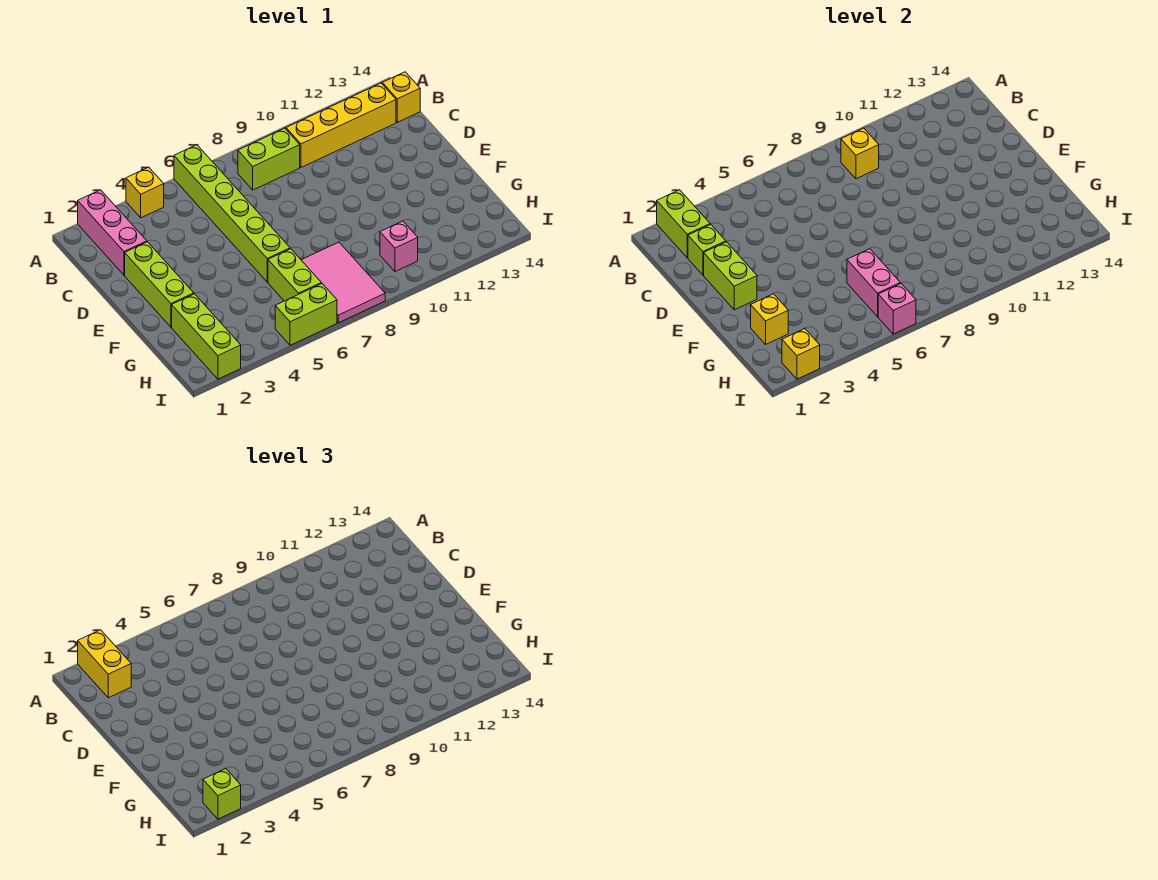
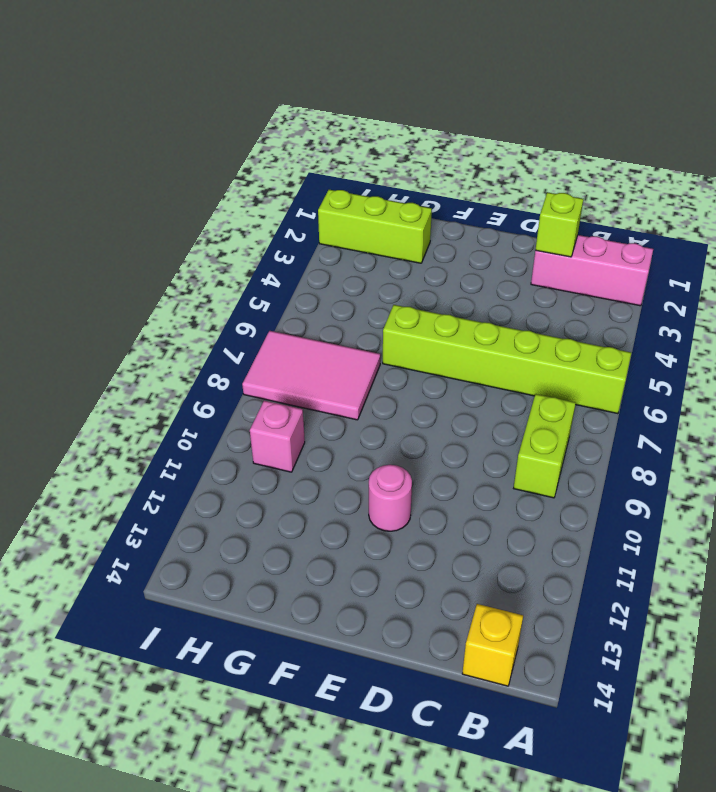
pink 1x1 round brick [369,465,412,531] -> none
none -> yellow 1x1 brick [126,167,164,218]
none -> yellow 1x4 brick [286,83,396,167]
none -> lime 1x3 brick [125,242,194,327]

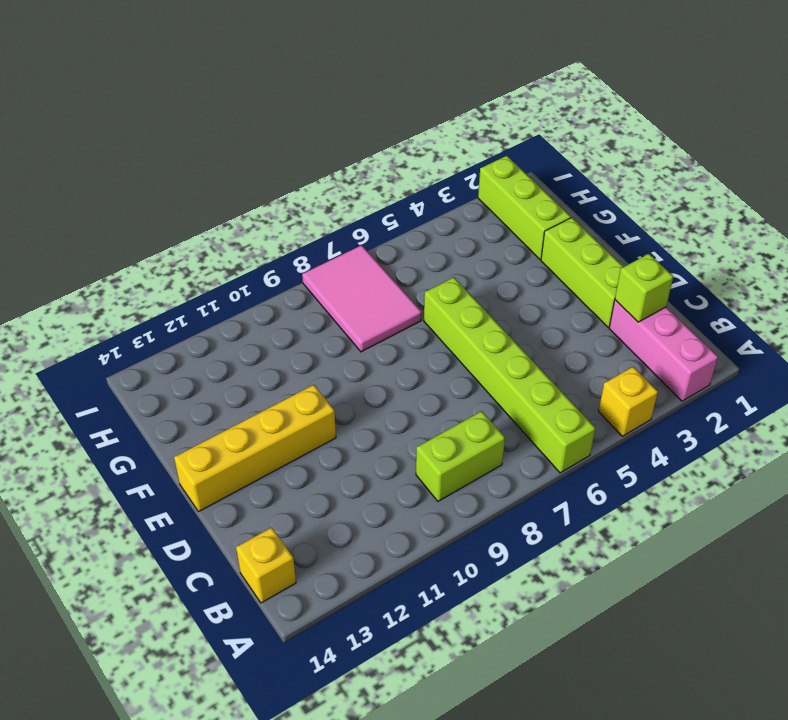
yellow 1x4 brick [174,385,336,512] -> yellow 1x4 brick moved to [286,83,396,167]
none -> lime 1x2 brick [268,249,321,301]
none -> pink 1x1 brick [380,221,418,272]
none -> lime 1x2 brick [275,284,337,345]

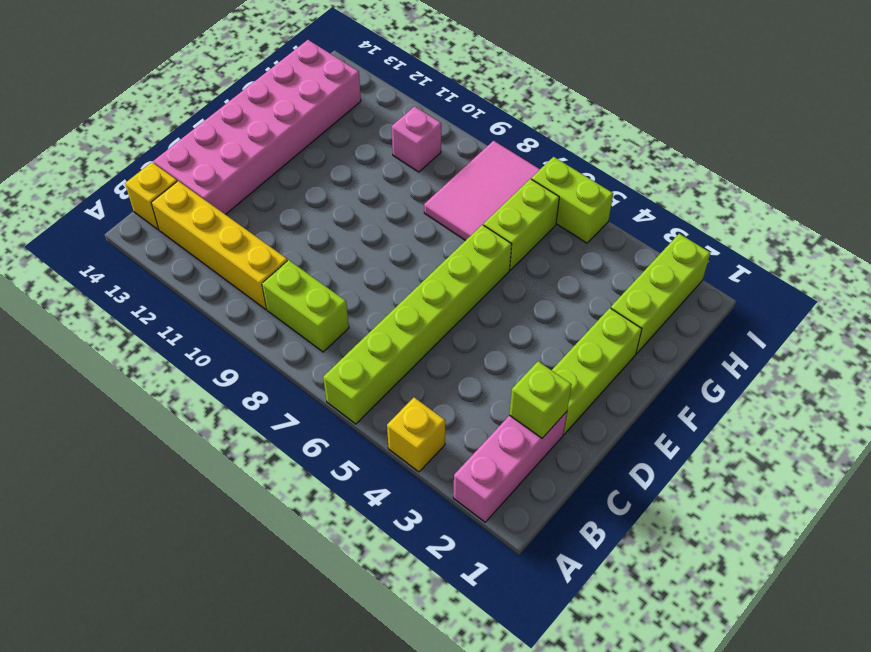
pink 2x6 brick [153,40,361,215] -> none
none -> lime 1x2 brick [657,190,710,258]
none -> yellow 1x1 brick [841,128,879,179]
none -> lime 1x2 brick [704,242,757,310]

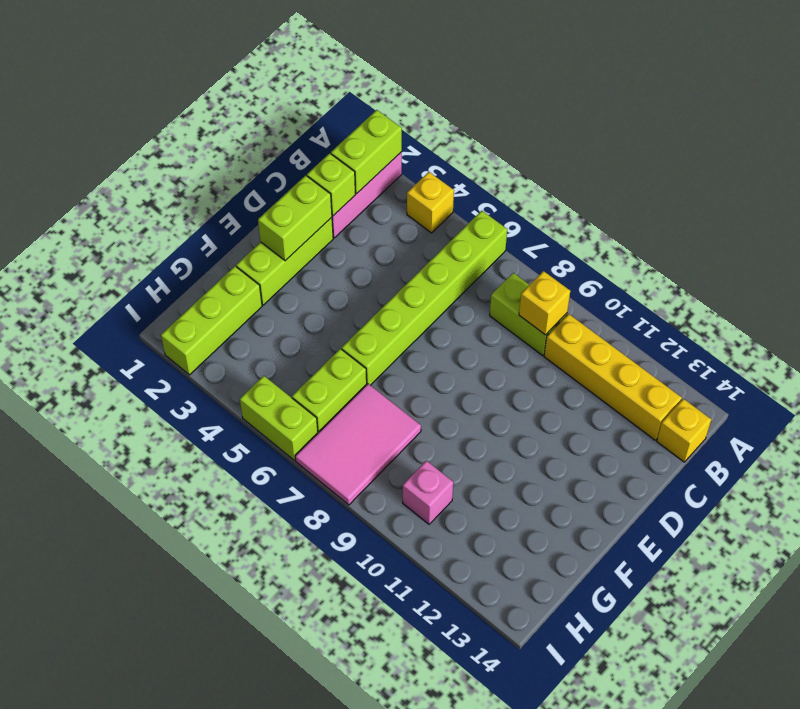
none -> yellow 1x1 brick [751,294,788,344]
none -> pink 1x2 brick [847,249,900,317]
none -> yellow 1x1 brick [782,329,820,379]

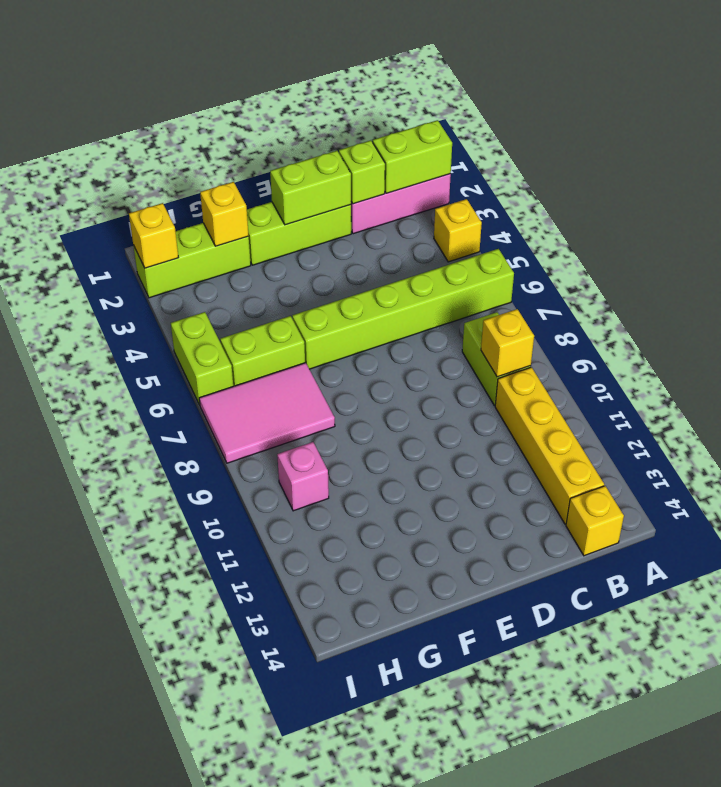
none -> pink 1x2 brick [847,249,900,317]
none -> pink 1x1 brick [878,284,916,334]
none -> yellow 1x2 brick [78,630,131,698]

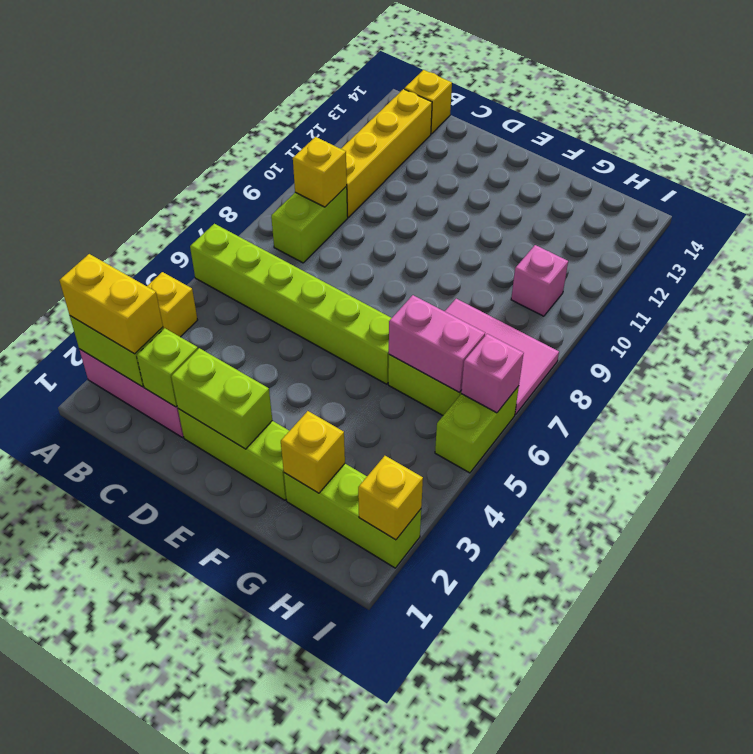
none -> lime 1x1 brick [203,769,241,819]

